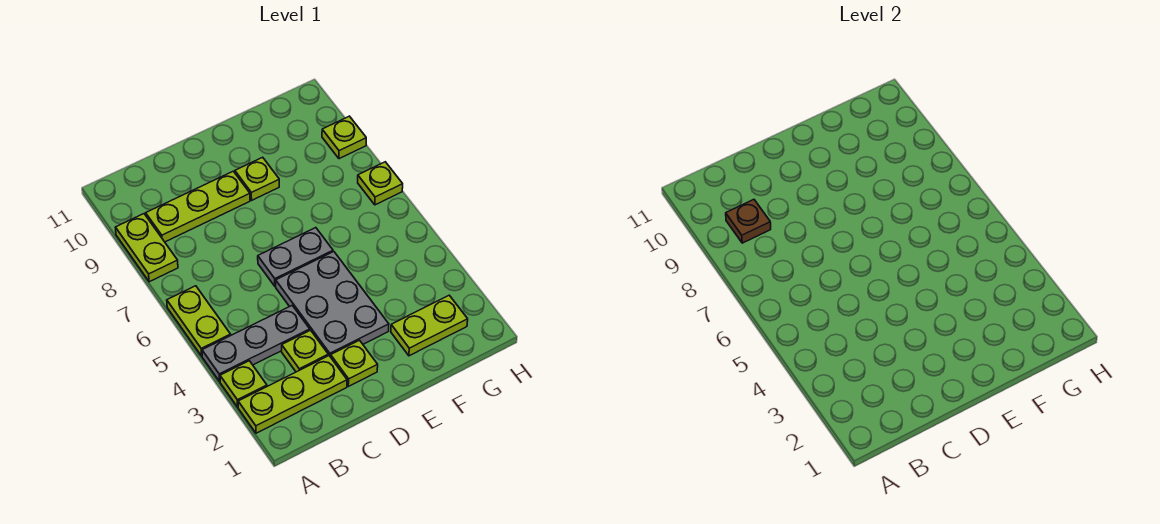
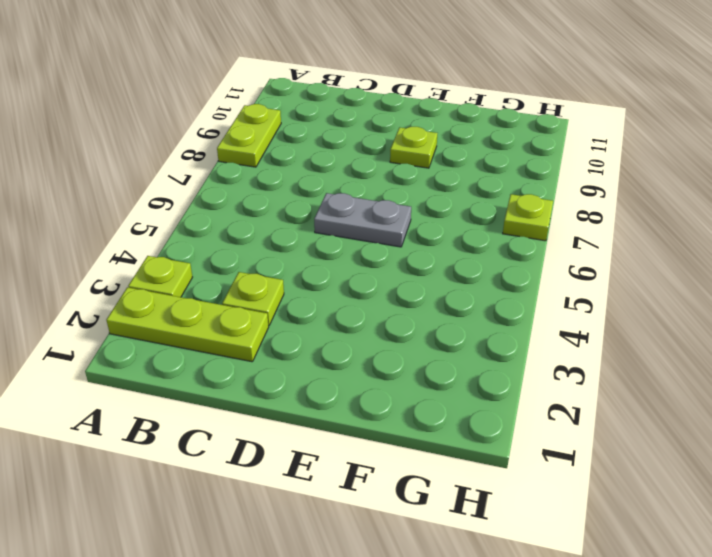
none -> grey 1x3 plate [202,306,310,382]
none -> lime 1x2 plate [167,286,231,356]
none -> lime 1x3 plate [146,171,250,242]

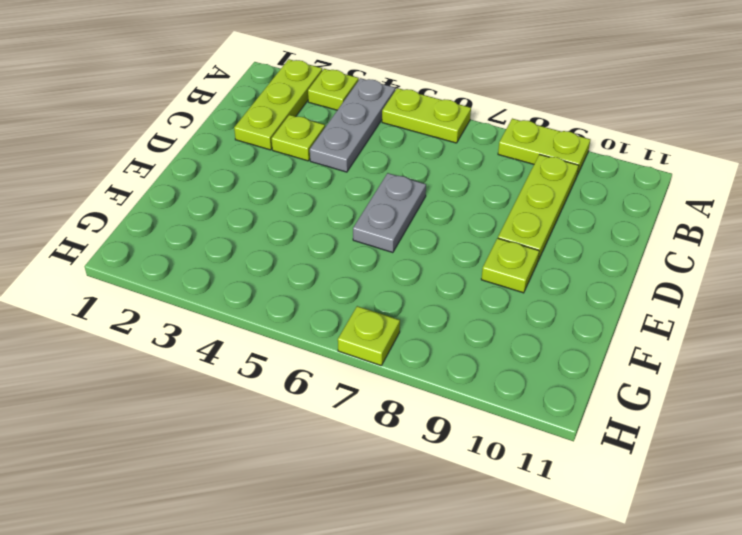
none -> lime 1x1 plate [331,340,378,386]
none -> grey 2x3 plate [276,252,389,357]
none -> lime 1x2 plate [391,295,468,356]

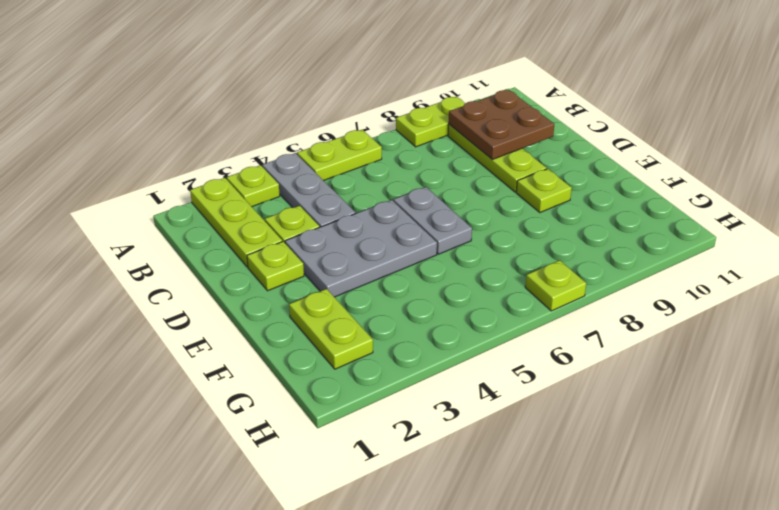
brown 2x2 plate [449,90,554,160] -> brown 1x1 plate [726,200,771,243]
none -> lime 1x1 plate [322,116,366,159]

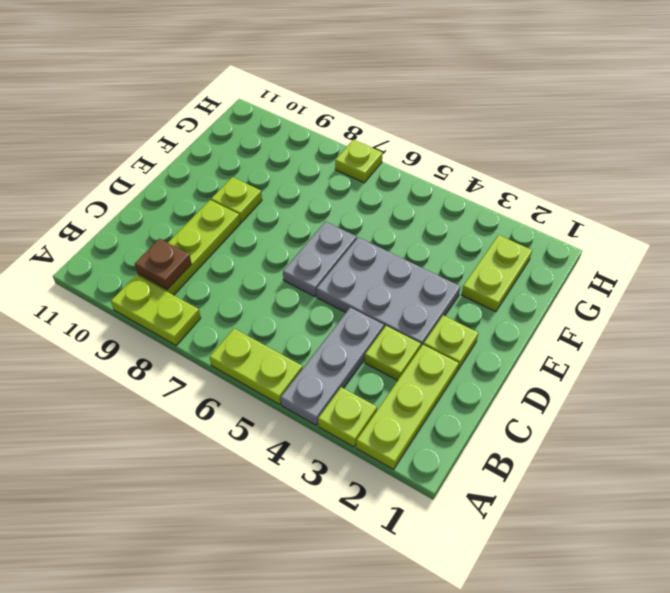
none -> lime 1x1 plate [322,116,366,159]

